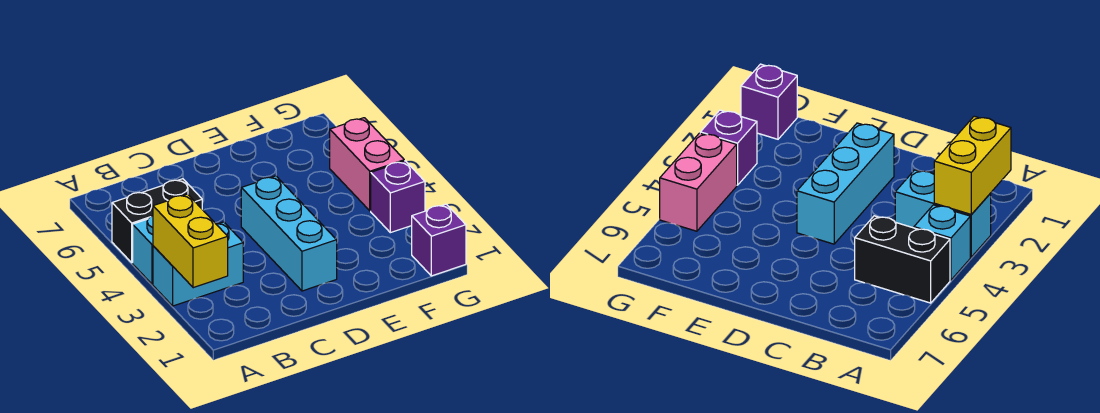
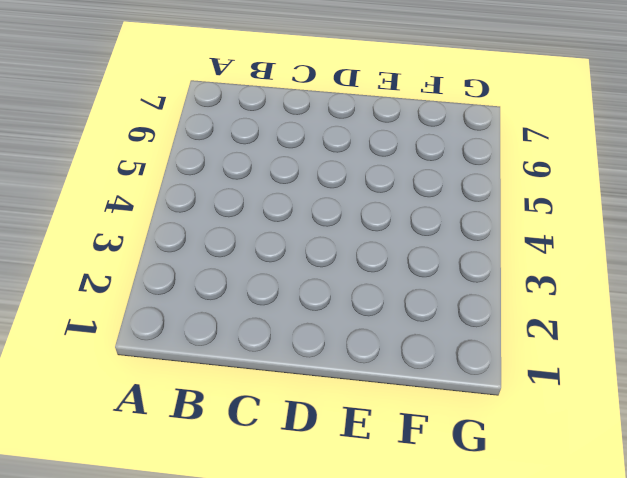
none -> cyan 1x2 brick [153,222,243,306]
none -> cyan 1x1 brick [133,216,153,284]

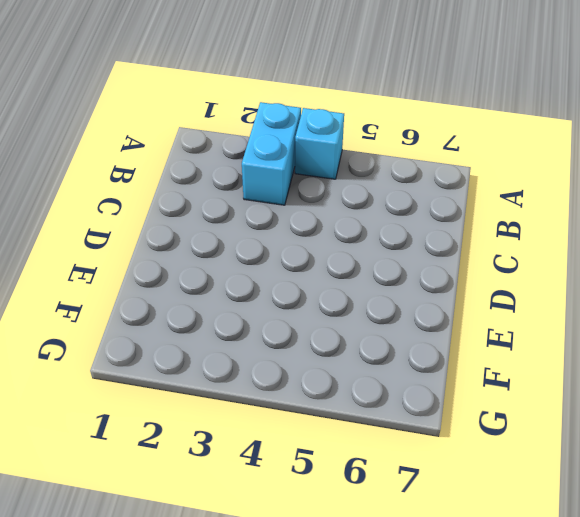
none -> black 1x2 brick [112,179,202,263]
none -> cyan 1x3 brick [241,176,337,291]

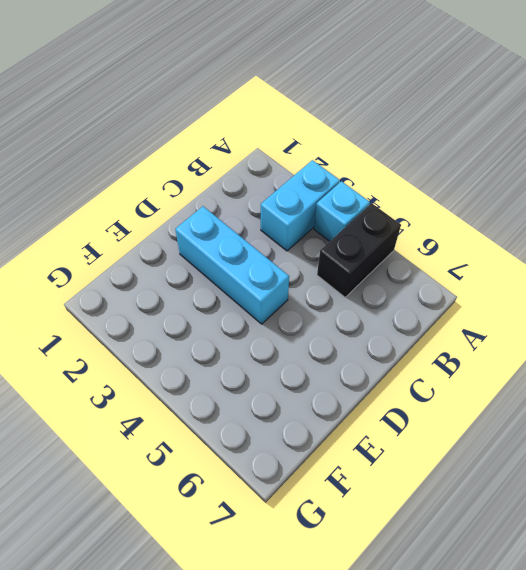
none -> purple 1x1 brick [412,204,466,276]
none -> purple 1x1 brick [371,161,425,233]

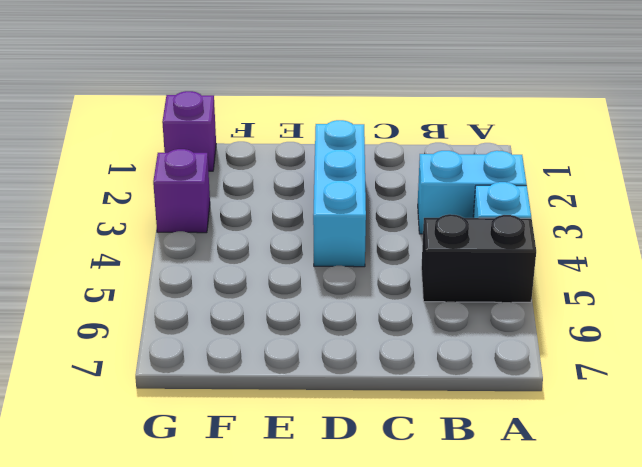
none -> pink 1x2 brick [330,118,404,211]
none -> yellow 1x2 brick [153,194,228,288]

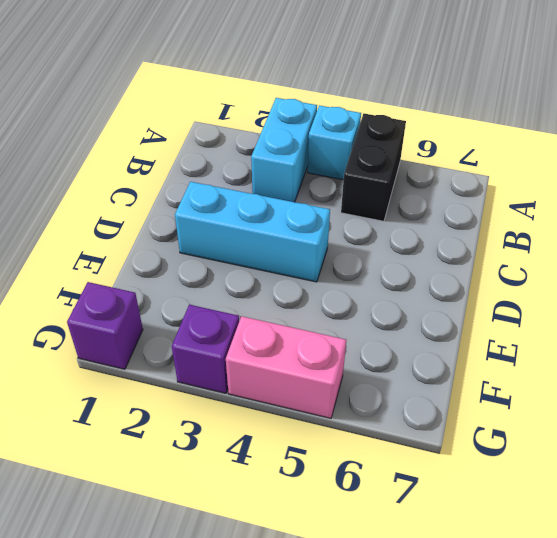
none -> yellow 1x2 brick [153,194,228,288]

